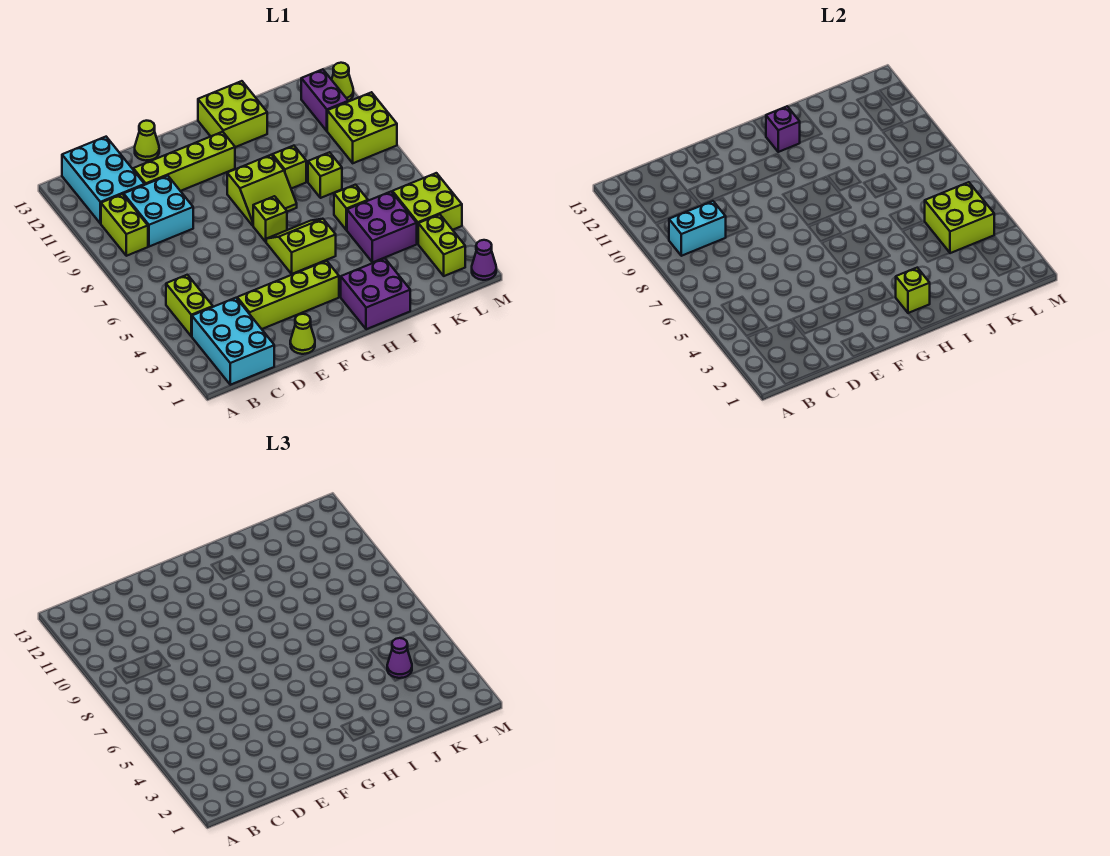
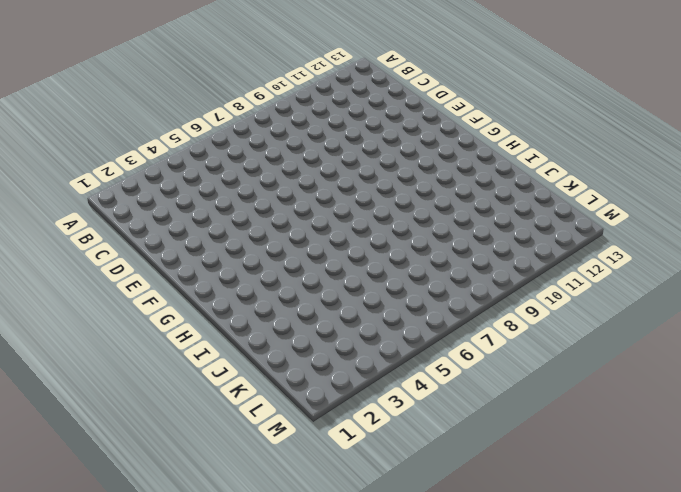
none -> cyan 2x3 brick [192,298,274,385]
none -> lime 1x2 brick [166,275,213,336]
none -> lime 1x2 brick [101,194,148,256]

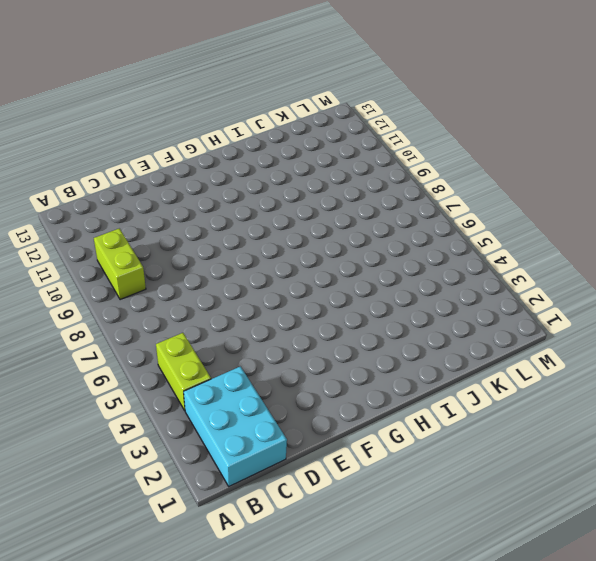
none -> cyan 2x3 brick [62,137,145,224]
none -> cyan 2x2 brick [124,176,193,247]
none -> lime 1x4 brick [237,261,339,329]

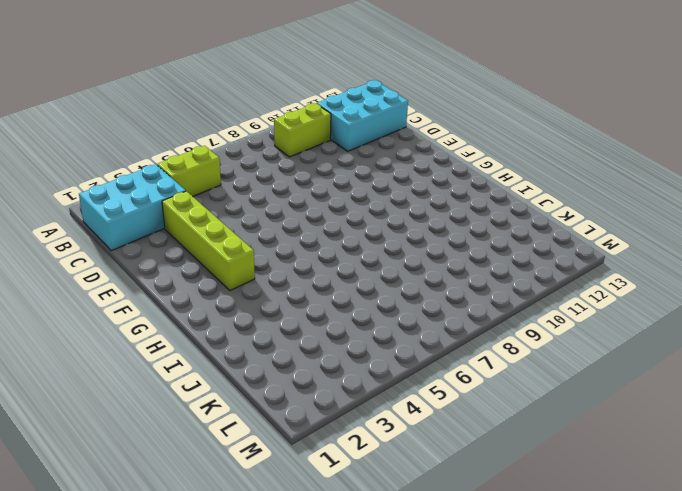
none -> cyan 2x2 brick [124,176,193,247]
none -> lime 1x4 brick [133,132,235,191]
none -> lime 1x1 cone [290,314,315,354]

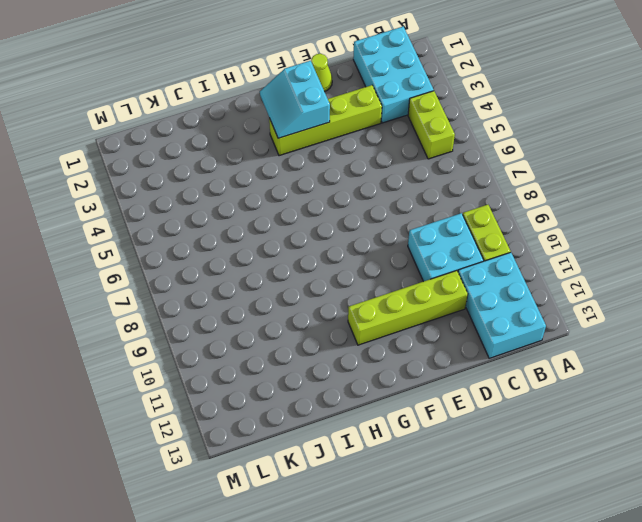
cyan 2x2 slope [260,61,330,138] -> none
none -> lime 1x1 cone [135,121,159,161]
none -> lime 2x2 slope [266,219,336,274]
none -> lime 1x1 brick [253,196,287,242]

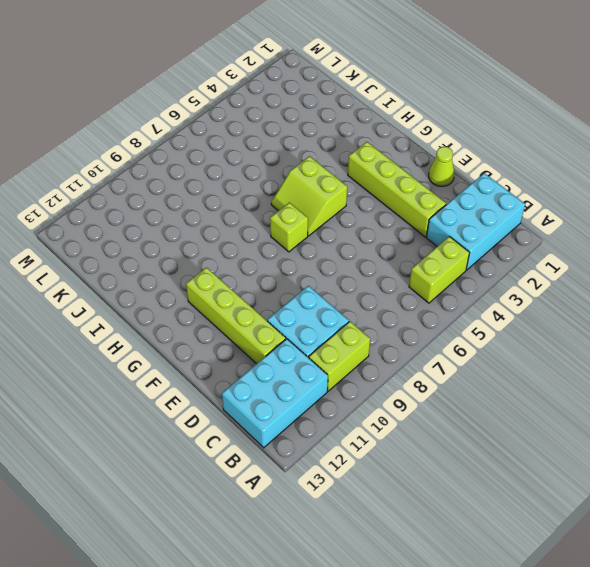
none -> lime 1x1 cone [135,121,159,161]
none -> lime 2x2 slope [227,155,297,225]
none -> purple 2x2 brick [341,258,410,329]

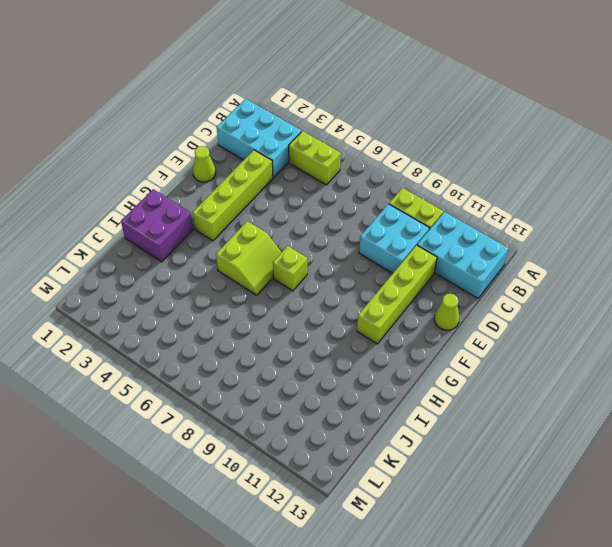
none -> lime 2x2 slope [227,155,297,225]
none -> lime 2x2 brick [198,81,267,147]
none -> lime 1x1 brick [272,146,306,189]

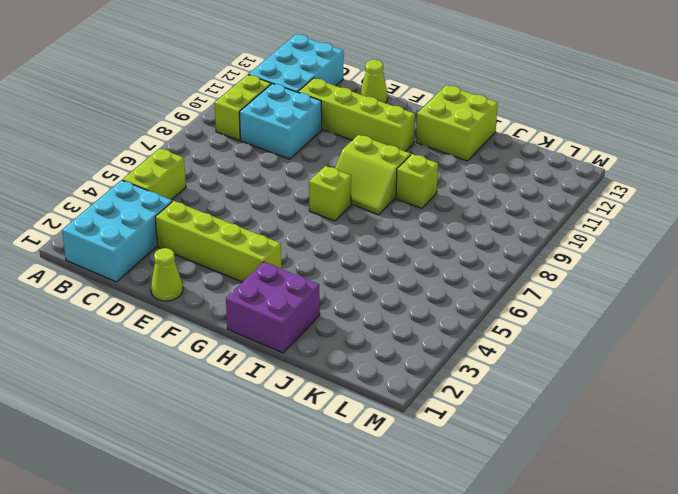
none -> lime 2x2 slope [266,219,336,274]
none -> purple 2x2 brick [347,192,417,262]
none -> lime 1x1 brick [334,185,368,230]

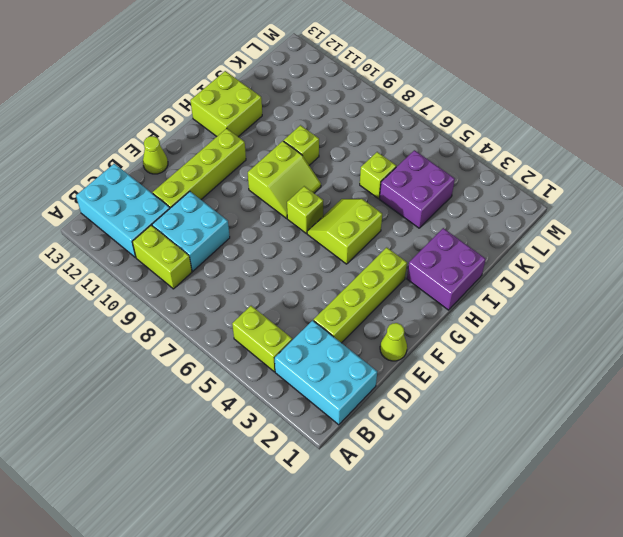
none -> lime 1x1 brick [308,152,342,198]
none -> lime 1x2 brick [418,214,465,276]
none -> lime 2x2 brick [392,173,462,244]

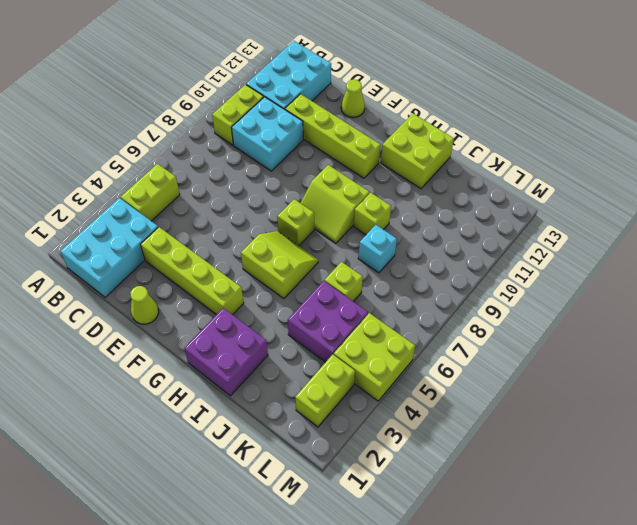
cyan 1x1 brick [358,225,397,273] -> lime 1x1 brick [308,152,342,198]
none -> lime 2x2 brick [327,92,397,163]
none -> purple 1x2 brick [301,69,348,131]
none -> purple 1x1 cone [472,240,496,280]

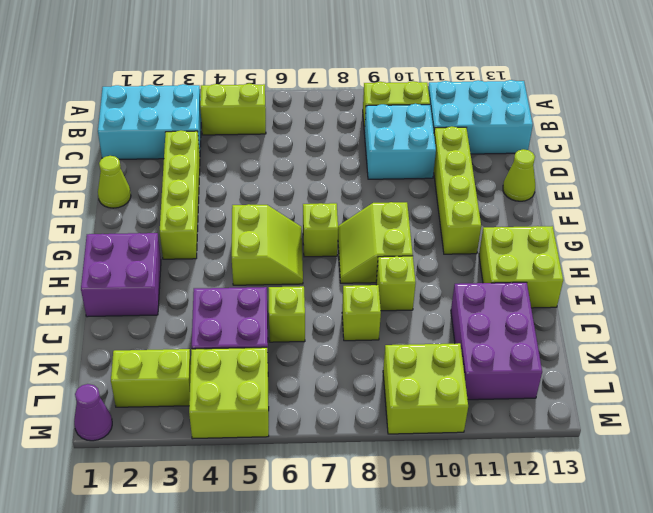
purple 2x3 brick [451,282,542,400] -> purple 1x2 brick [301,69,348,131]
none -> lime 1x1 cone [332,63,353,101]
none -> cyan 1x2 brick [669,201,726,256]
none -> lime 1x1 brick [896,268,930,313]

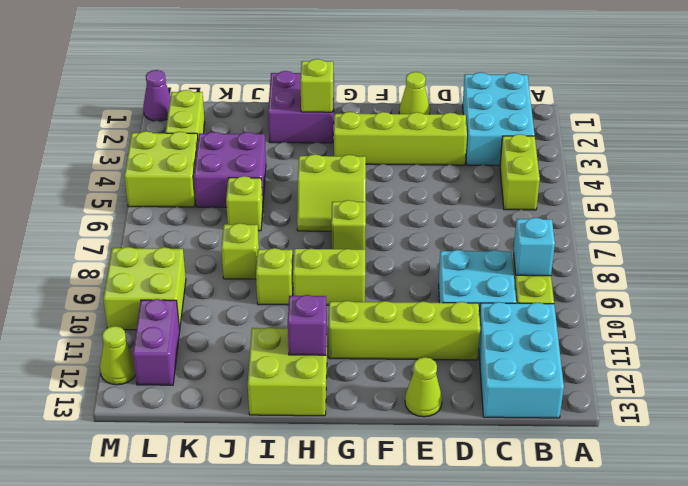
cyan 1x1 brick [513,218,555,276] -> cyan 1x2 brick [669,201,726,256]
none -> lime 2x2 brick [925,182,994,253]
none -> purple 1x1 cone [387,638,412,678]

